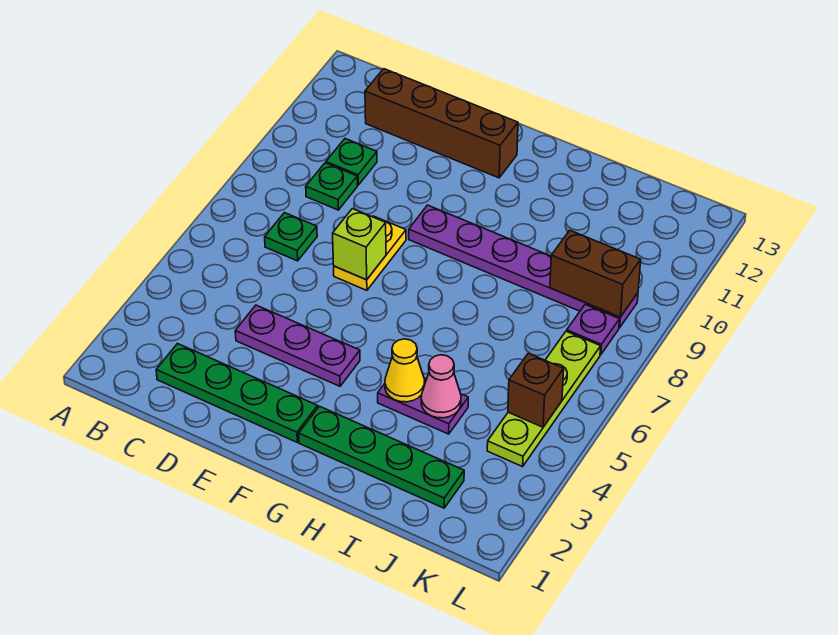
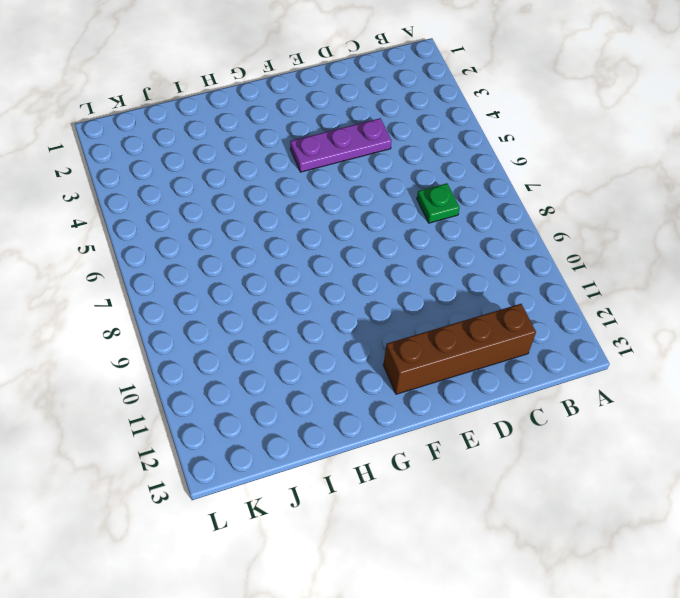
none -> green 1x4 plate [156,344,318,442]
none -> green 1x1 plate [306,163,357,210]
none -> green 1x1 plate [326,139,377,185]

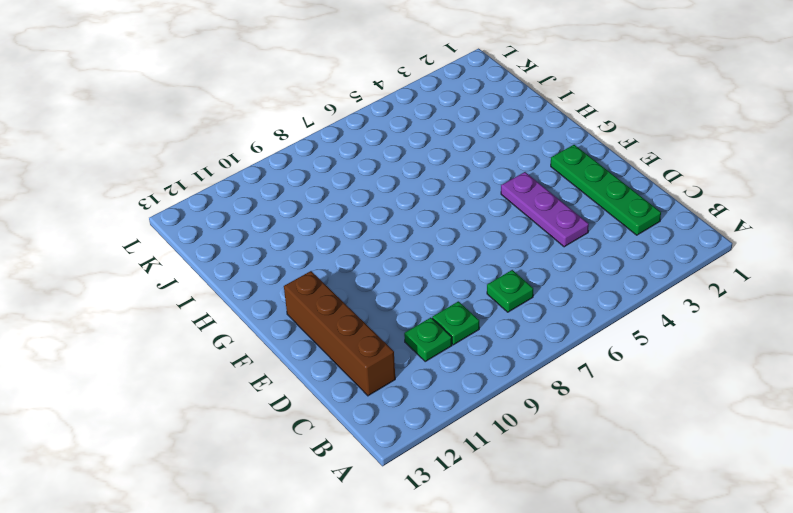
none -> yellow 1x2 plate [334,216,406,290]
none -> purple 1x6 plate [409,205,638,328]
none -> green 1x4 plate [299,406,464,508]

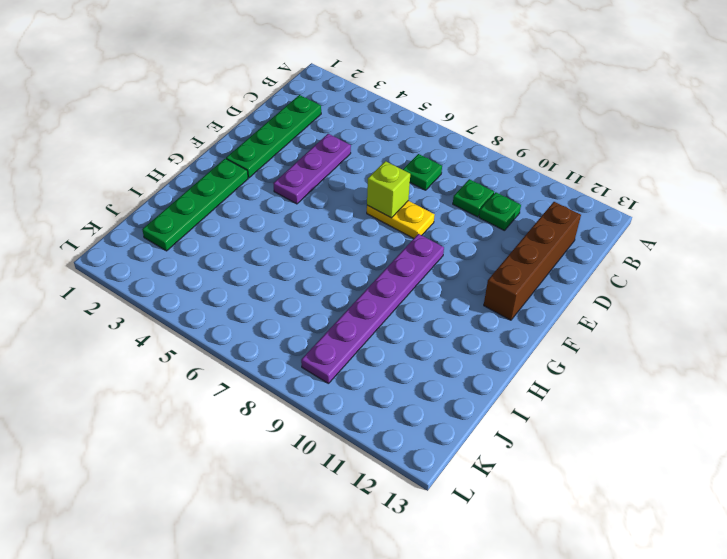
none -> purple 1x2 plate [378,378,468,434]
none -> lime 1x4 plate [487,331,601,467]
none -> purple 1x1 plate [567,305,620,355]

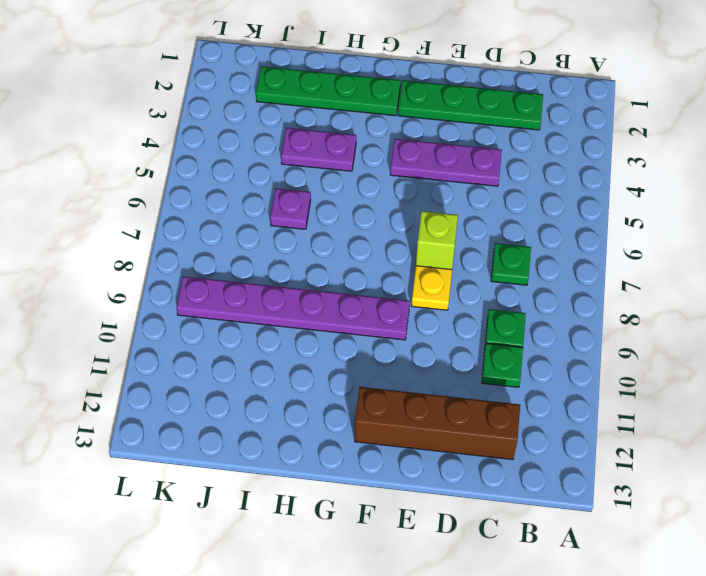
purple 1x1 plate [270,188,311,229] -> purple 1x1 plate moved to [567,305,620,355]
none -> lime 1x4 plate [487,331,601,467]
none -> yellow 1x1 cone [385,339,425,402]
none -> pink 1x1 cone [421,355,461,418]

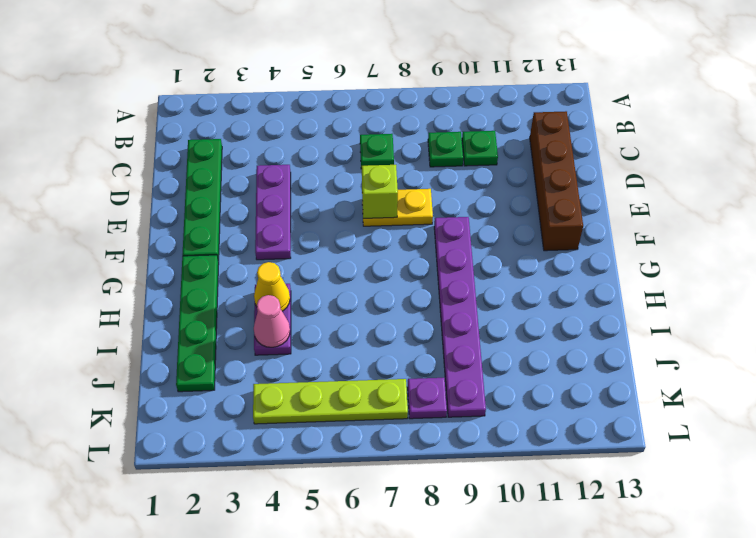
none -> brown 1x2 brick [550,230,641,317]
none -> brown 1x1 brick [508,353,564,427]

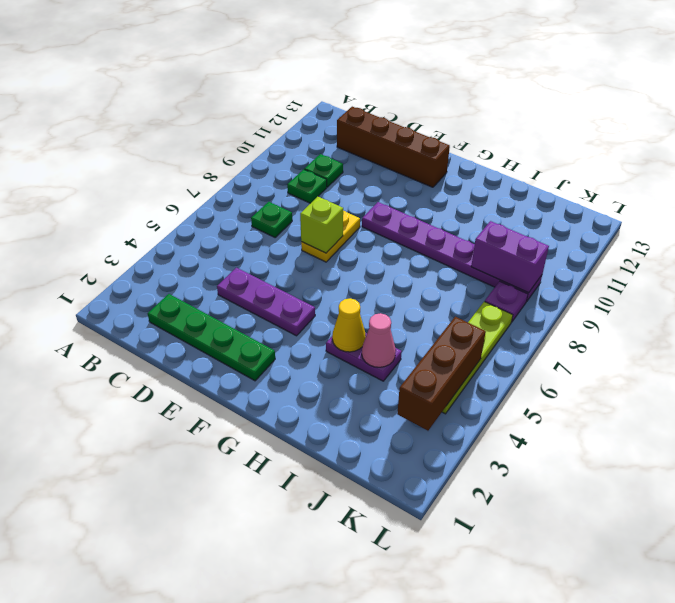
purple 1x2 brick [471,221,549,293] -> brown 1x2 brick [550,230,641,317]
brown 1x3 brick [397,317,486,431] -> brown 1x1 brick [508,353,564,427]
none -> green 1x4 plate [299,406,464,508]

